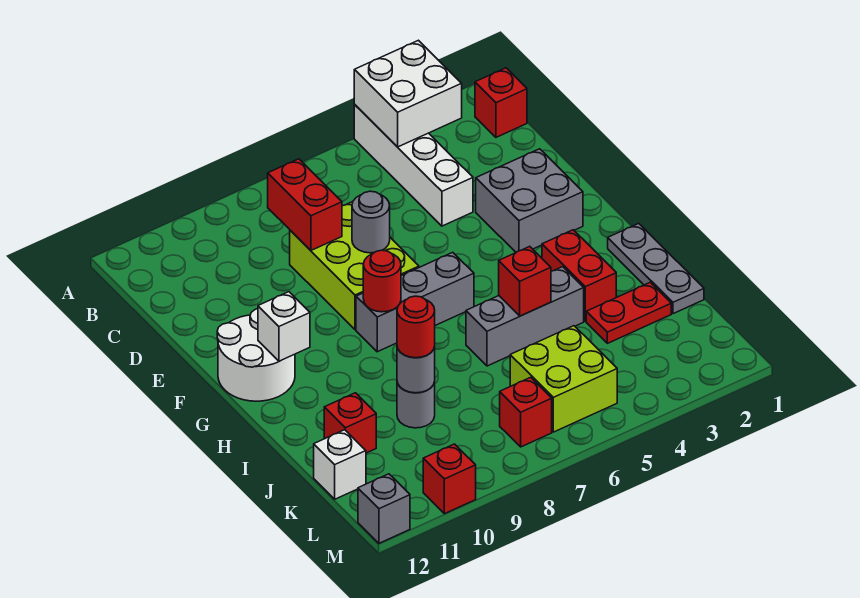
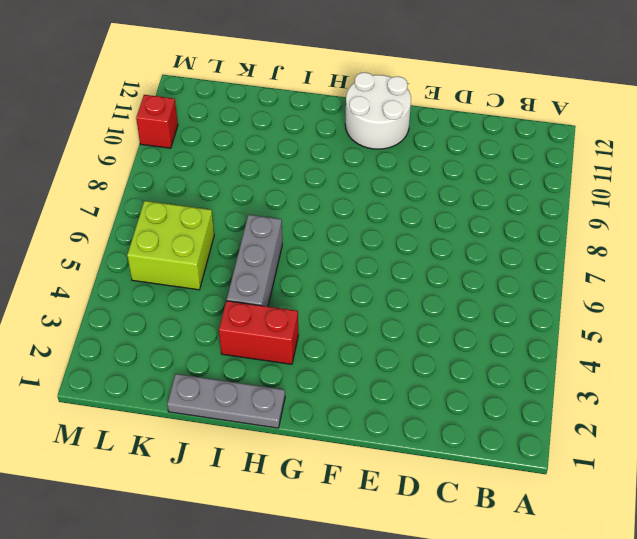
none -> white 1x4 brick [354,105,473,226]
none -> red 1x1 brick [475,68,527,137]
none -> lime 2x3 brick [290,202,419,330]

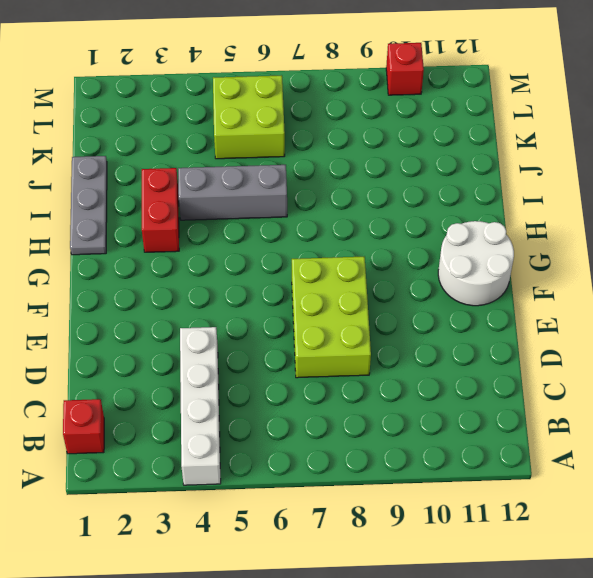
none -> grey 2x2 brick [476,149,583,252]
none -> grey 1x3 brick [356,252,474,352]
none -> red 1x2 plate [586,282,671,343]

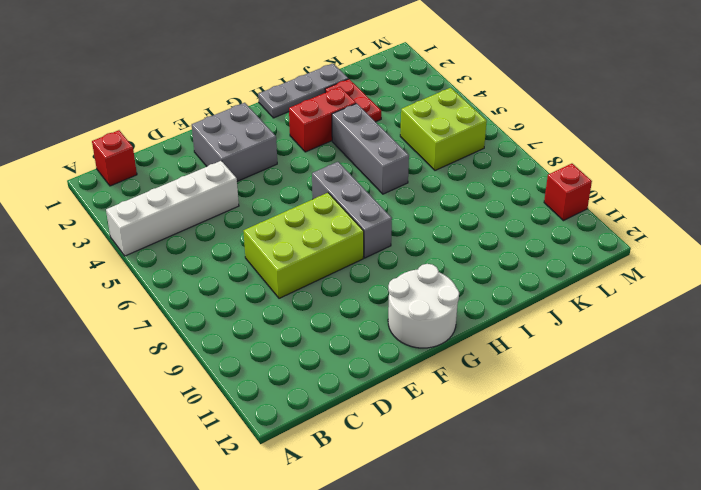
none -> grey 1x1 round brick [397,382,435,428]
none -> red 1x1 brick [324,393,376,453]
none -> white 1x1 brick [314,430,366,499]

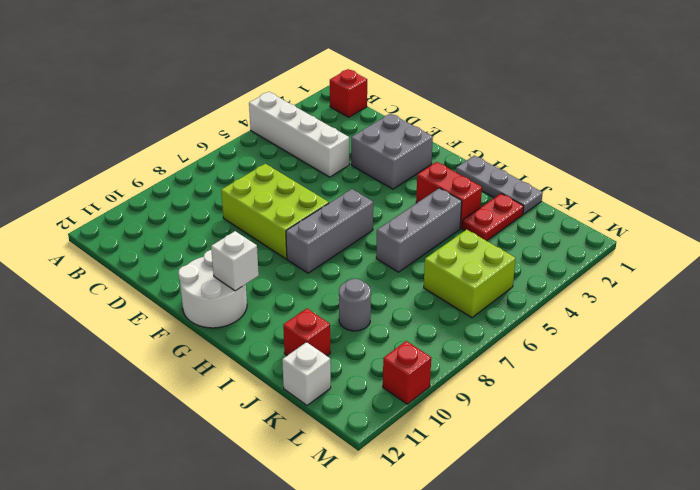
none -> red 1x1 brick [500,377,552,447]
none -> grey 1x1 brick [358,474,410,543]
none -> white 2x2 brick [354,40,462,147]

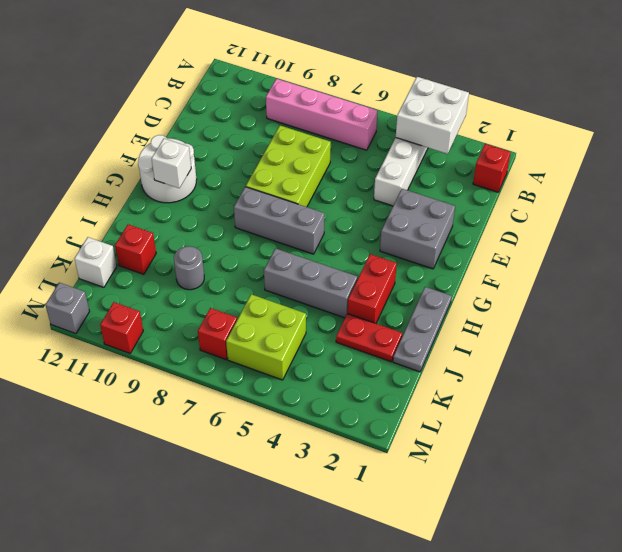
pink 1x4 brick [266,79,378,150] -> none
none -> red 1x2 brick [268,159,342,250]
none -> grey 1x1 round brick [352,191,390,253]
none -> red 1x1 round brick [363,250,401,312]

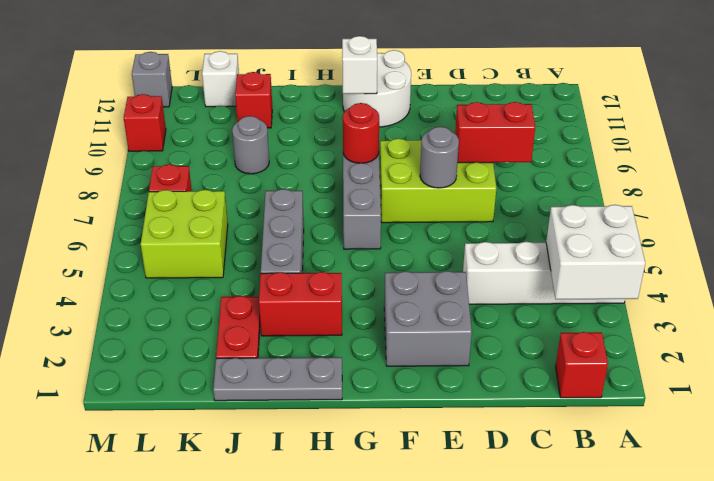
none -> red 1x1 brick [499,247,551,316]
none -> grey 1x1 round brick [397,347,435,393]
none -> red 1x1 round brick [397,296,435,358]

